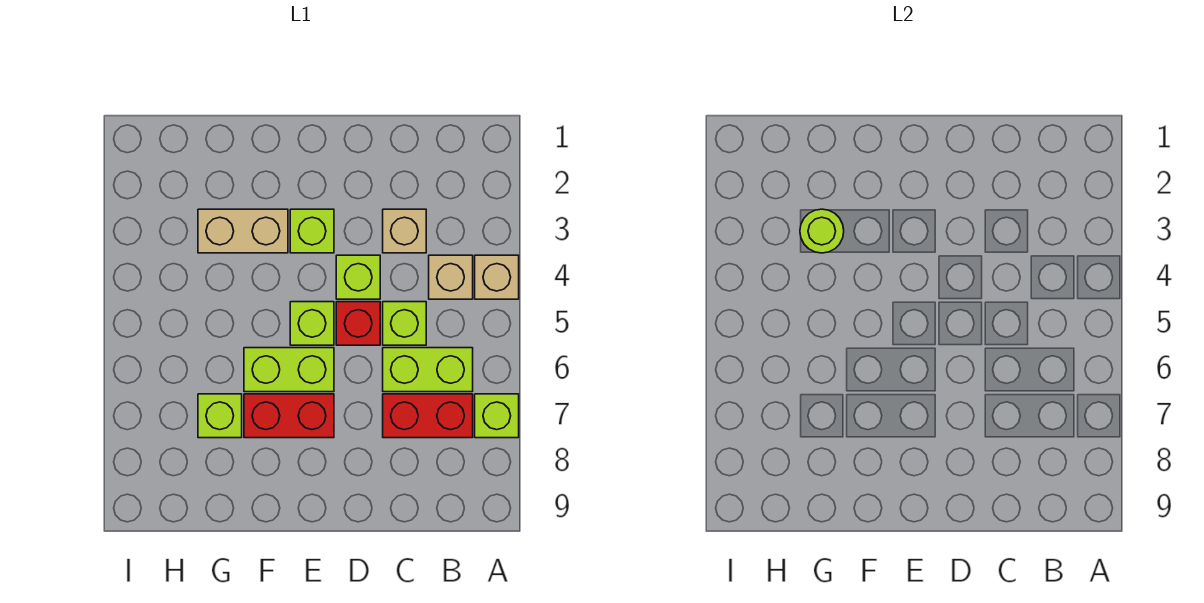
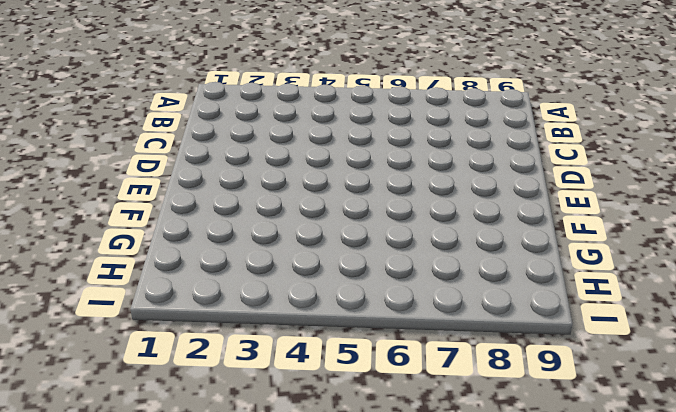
none -> tan 1x1 brick [475,255,519,299]
none -> lime 1x1 brick [475,394,519,438]
none -> tan 1x1 brick [429,255,473,299]

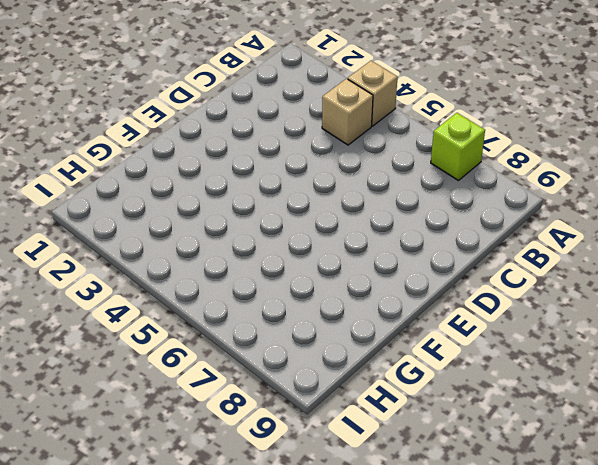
none -> lime 1x2 brick [383,348,473,392]
none -> red 1x2 brick [383,394,473,438]
none -> tan 1x1 brick [383,209,426,253]

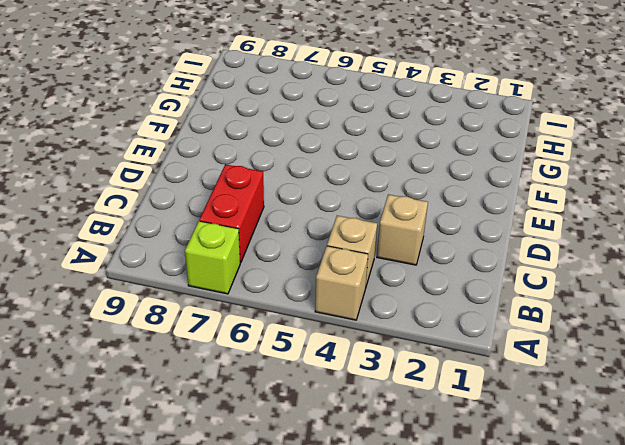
none -> lime 1x2 brick [383,348,473,392]
none -> lime 1x1 brick [383,302,426,345]
none -> lime 1x1 brick [336,255,380,299]

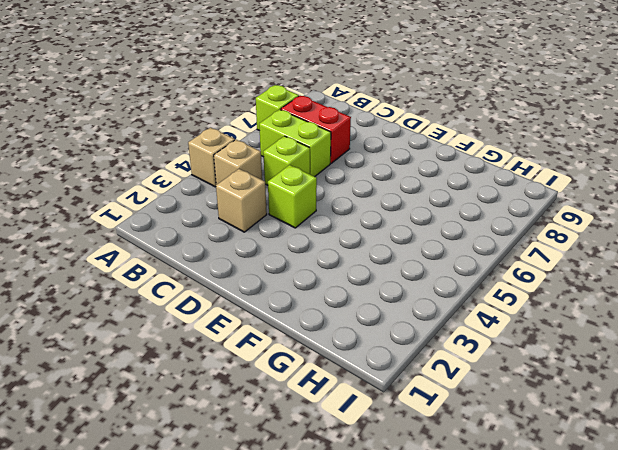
none -> red 1x1 brick [336,302,380,345]
none -> lime 1x1 brick [290,209,334,253]
none -> lime 1x1 brick [290,302,334,345]

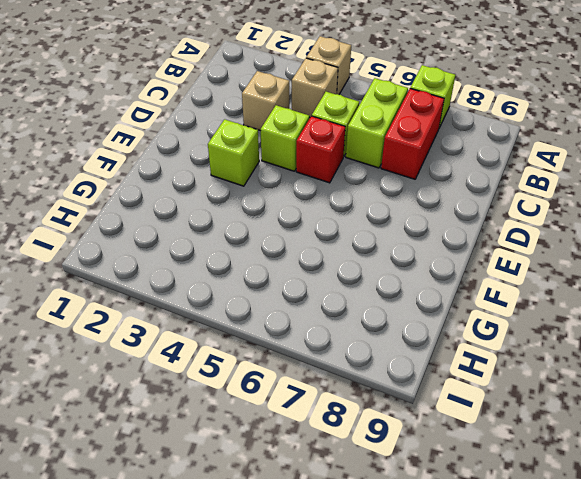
none -> lime 1x1 brick [290,302,334,345]
none -> lime 1x2 brick [244,348,334,392]
none -> red 1x2 brick [244,394,334,438]

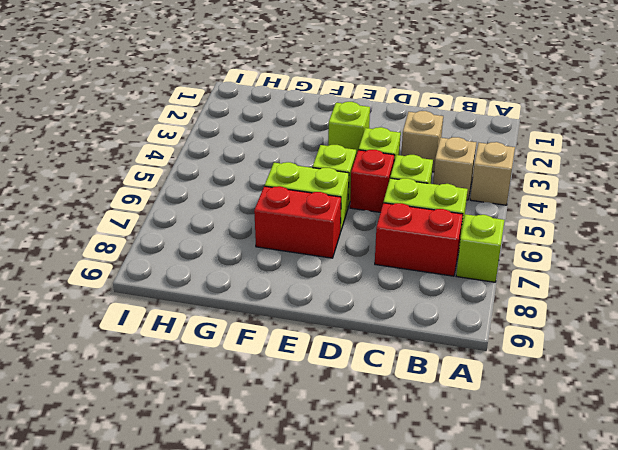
none -> tan 1x2 brick [198,209,288,253]
none -> lime 1x1 brick [198,394,242,438]
none -> lime 1x1 round brick [800,209,844,253]

